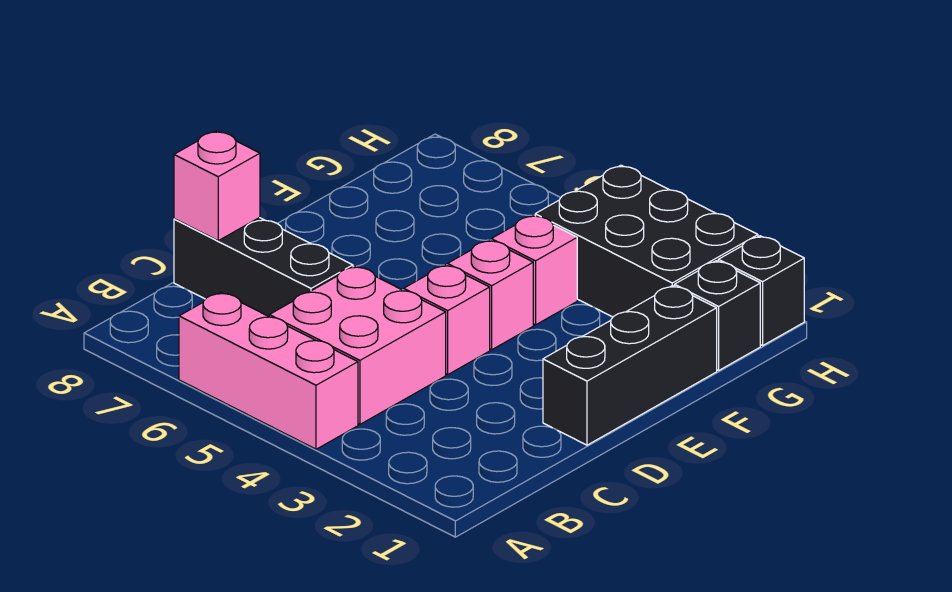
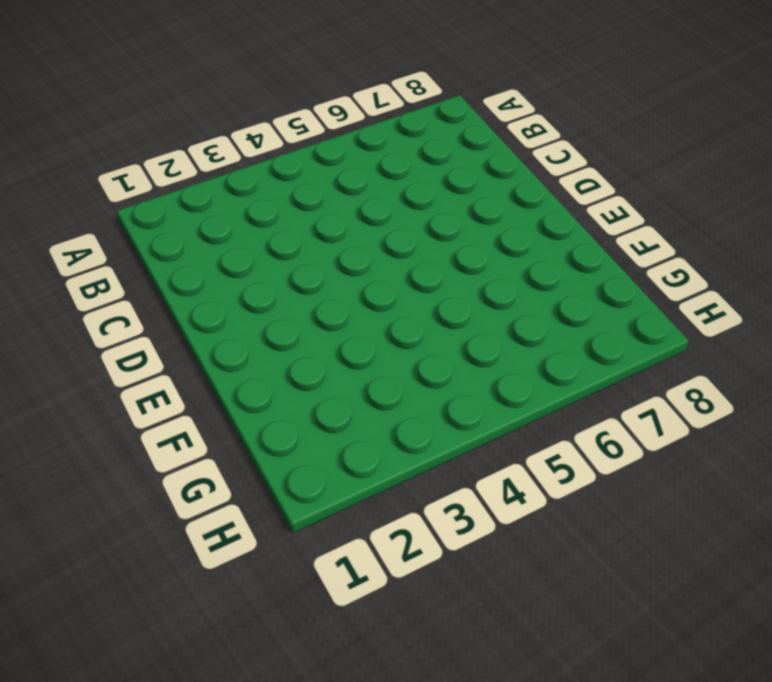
none -> pink 1x3 brick [179,292,358,449]
none -> pink 2x2 brick [269,266,446,424]

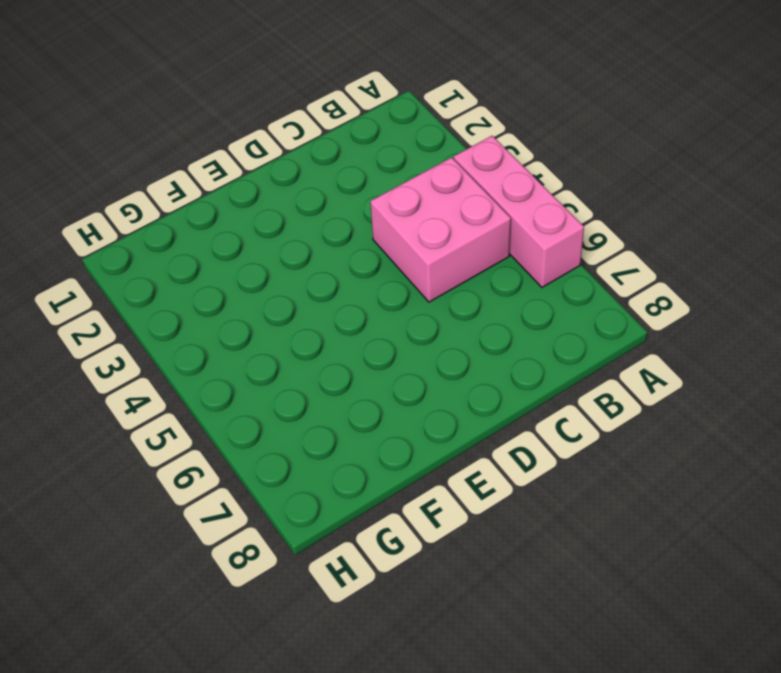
none -> black 1x3 brick [174,218,353,316]
none -> black 1x3 brick [543,285,717,445]

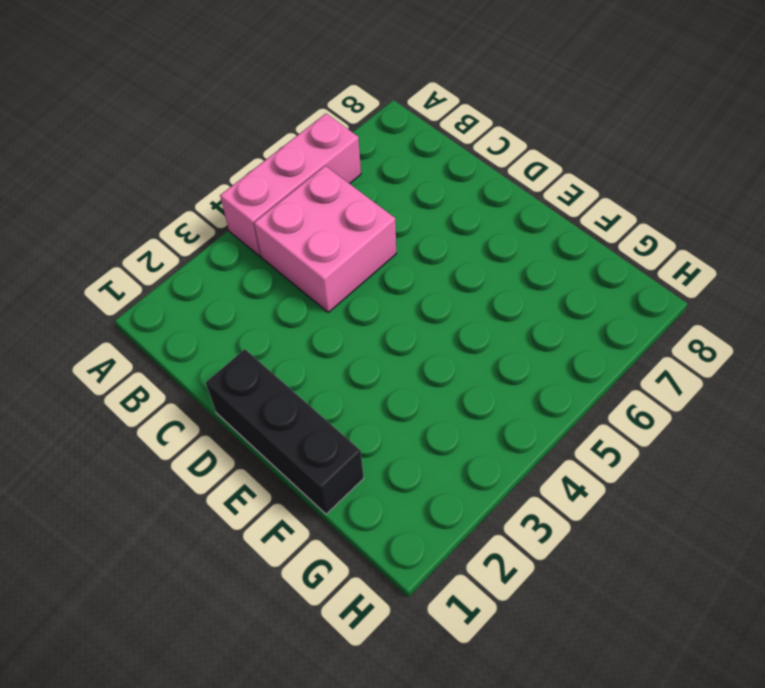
none -> black 1x3 brick [174,218,353,316]
none -> pink 1x1 brick [404,265,490,374]

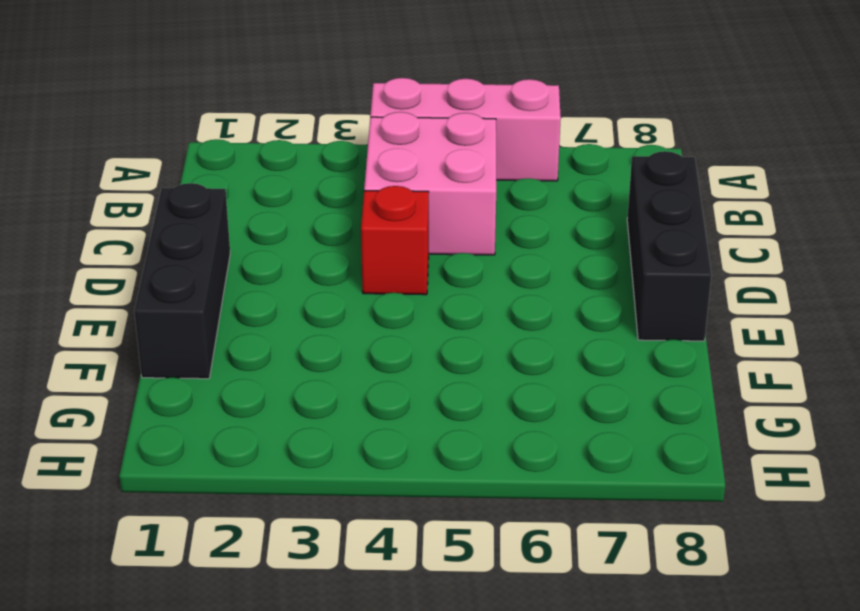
black 1x3 brick [627,151,712,341] -> black 1x3 brick turned to [174,218,353,316]
red 1x1 brick [361,186,429,295] -> pink 1x1 brick [404,265,490,374]
none -> pink 1x1 brick [447,240,533,350]
none -> pink 1x1 brick [491,215,577,325]

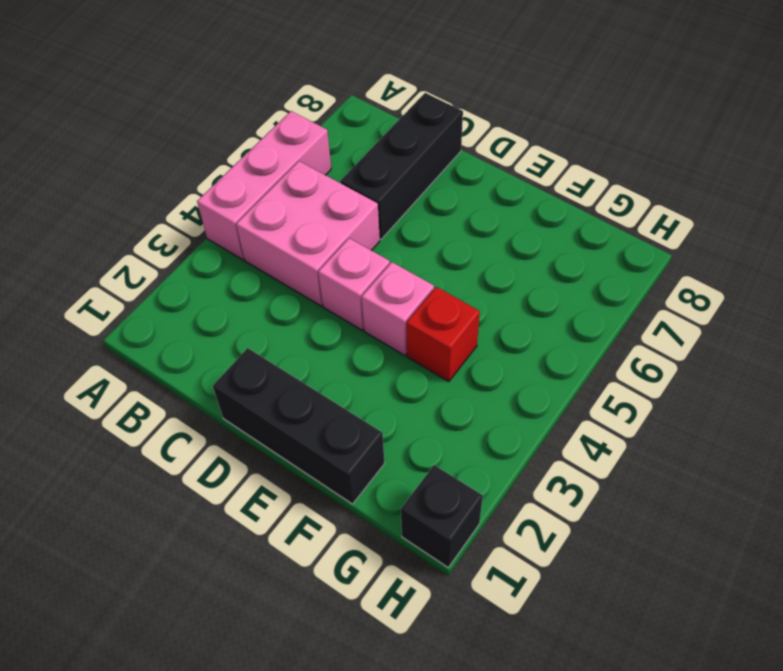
red 1x1 brick [406,287,480,382] -> pink 1x1 brick [491,215,577,325]
none -> black 1x1 brick [675,261,760,370]
none -> black 2x3 brick [535,165,758,317]

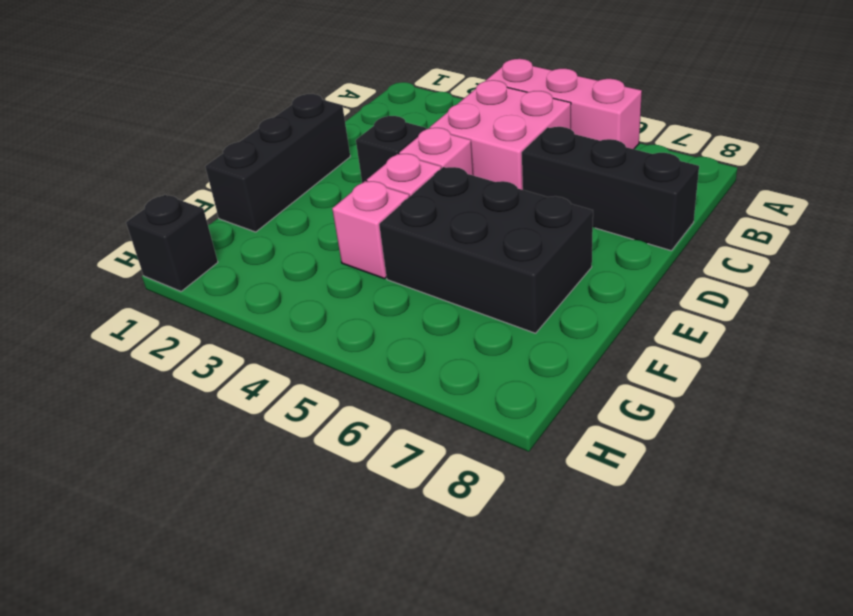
black 1x1 brick [356,116,426,183] -> black 1x1 brick moved to [675,261,760,370]
black 2x3 brick [379,167,593,333] -> black 2x3 brick moved to [535,165,758,317]
none -> pink 1x1 brick [174,131,260,241]

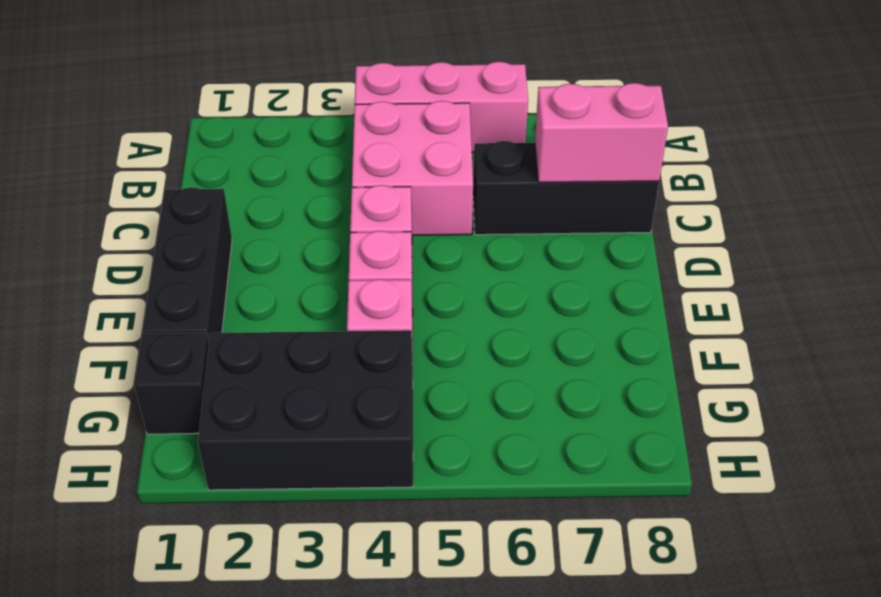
pink 1x2 brick [535,83,668,183] -> pink 1x1 brick [174,131,260,241]
none -> black 1x1 brick [718,236,804,346]

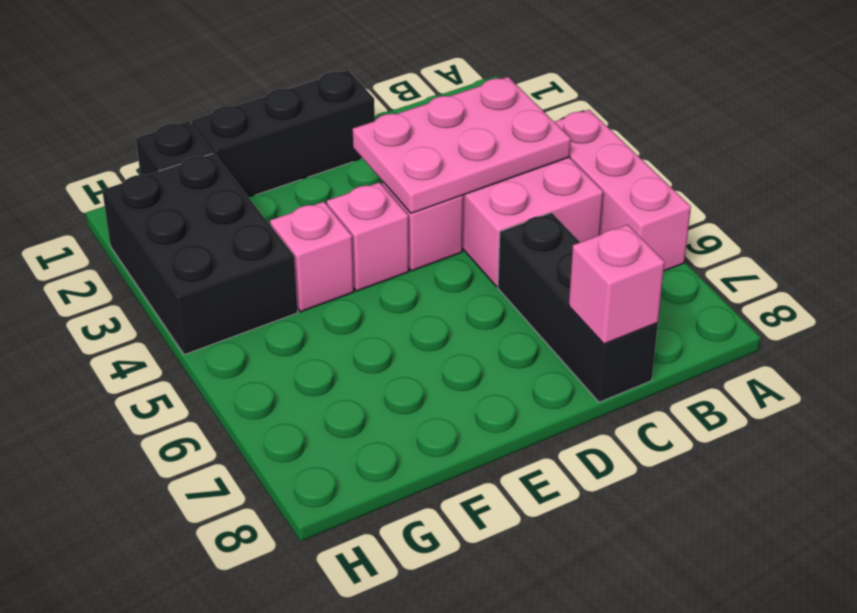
pink 2x3 plate [353,77,571,213] -> none
none -> black 1x1 brick [718,236,804,346]

